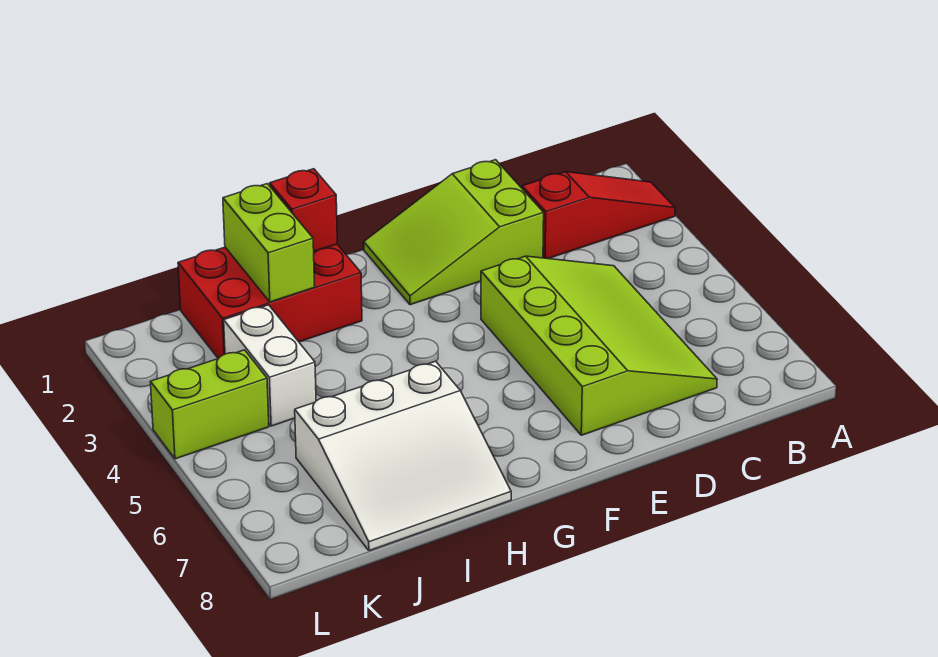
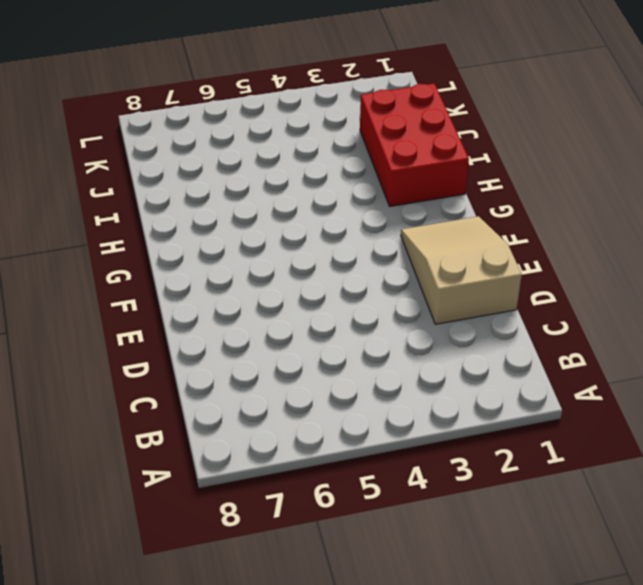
tan 2x3 slope [401,216,522,324] -> lime 2x3 slope [364,160,544,305]
none -> red 1x3 slope [522,172,675,259]
none -> lime 3x4 slope [481,256,717,435]

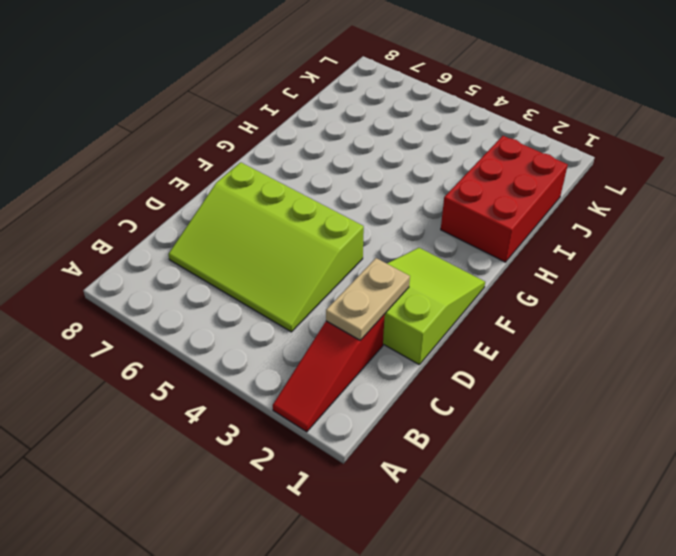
tan 1x2 plate [326,258,410,340] -> none
none -> white 3x3 slope [295,361,511,551]
none -> white 1x2 brick [224,305,316,426]

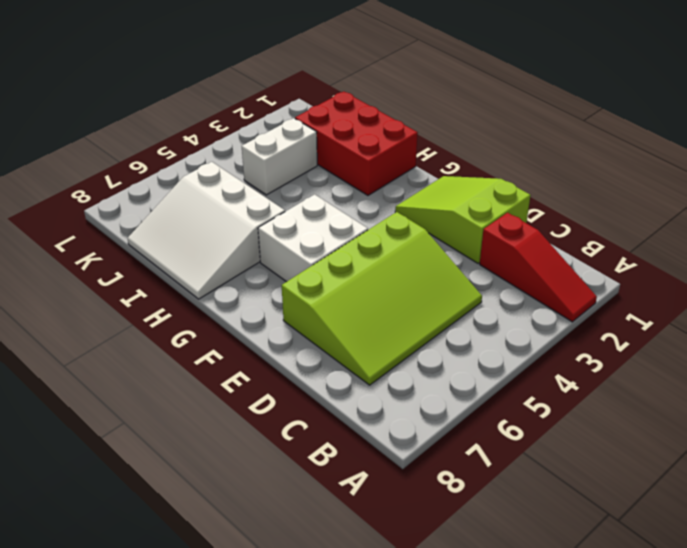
white 2x2 brick [258,194,368,282] -> none
none -> lime 1x2 brick [150,350,269,459]
none -> red 1x1 brick [270,169,337,251]

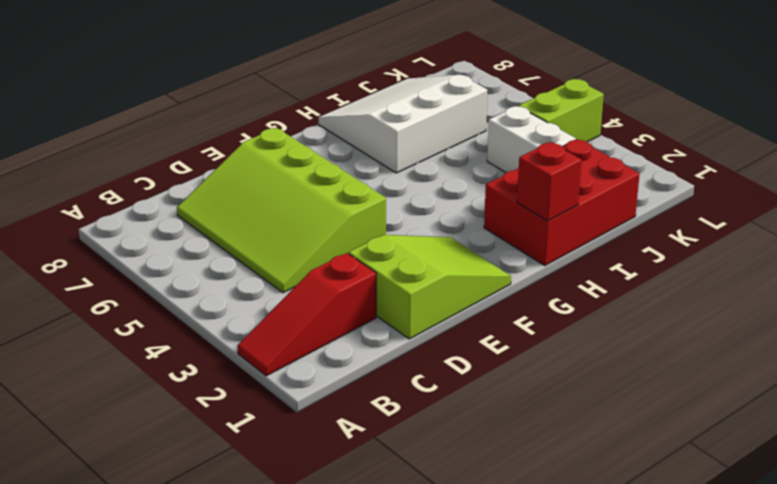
none -> lime 1x2 brick [223,184,315,302]

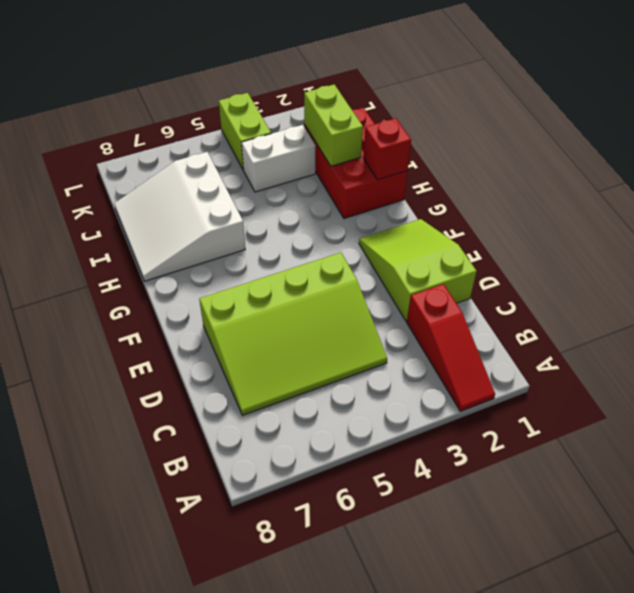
lime 1x2 brick [304,84,363,166] -> lime 1x2 brick turned to [223,184,315,302]

